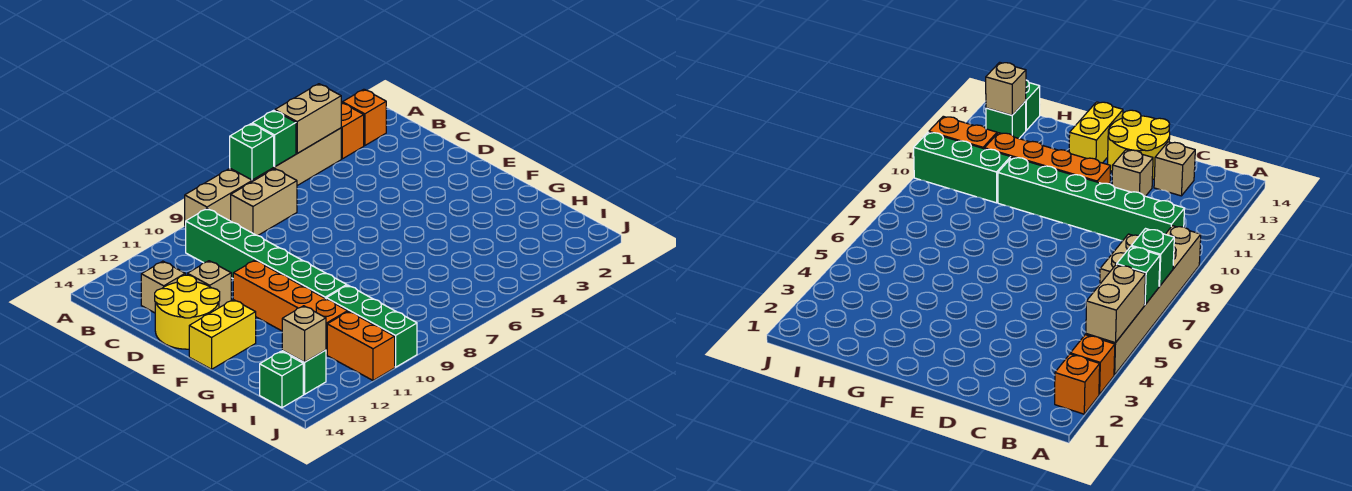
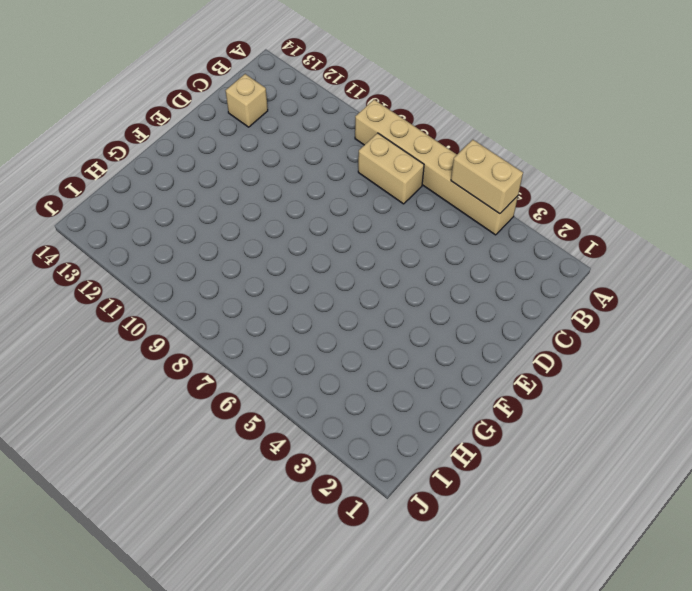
none -> orange 1x1 brick [342,89,386,146]
none -> orange 1x1 brick [341,102,364,159]
none -> green 1x6 brick [186,209,347,299]

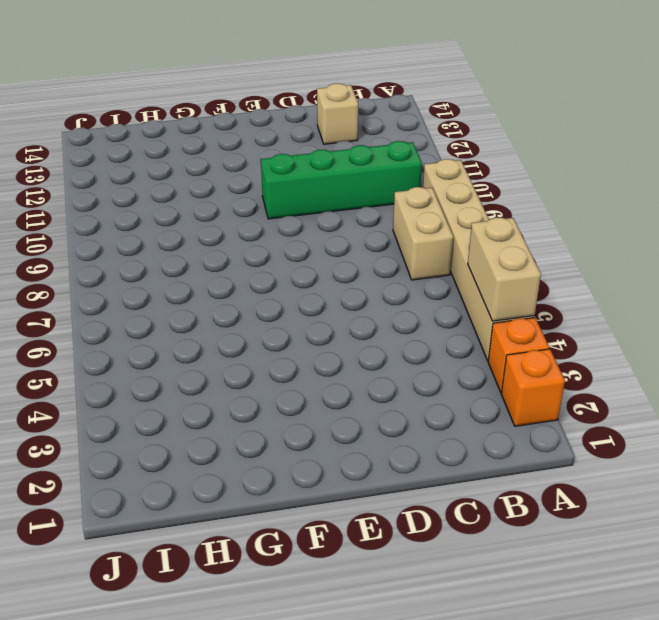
green 1x4 brick [261,141,422,219] -> green 1x6 brick [186,209,347,299]
none -> tan 1x1 brick [187,261,231,308]
none -> yellow 2x2 round brick [155,275,220,349]
none -> orange 1x4 brick [233,260,348,355]

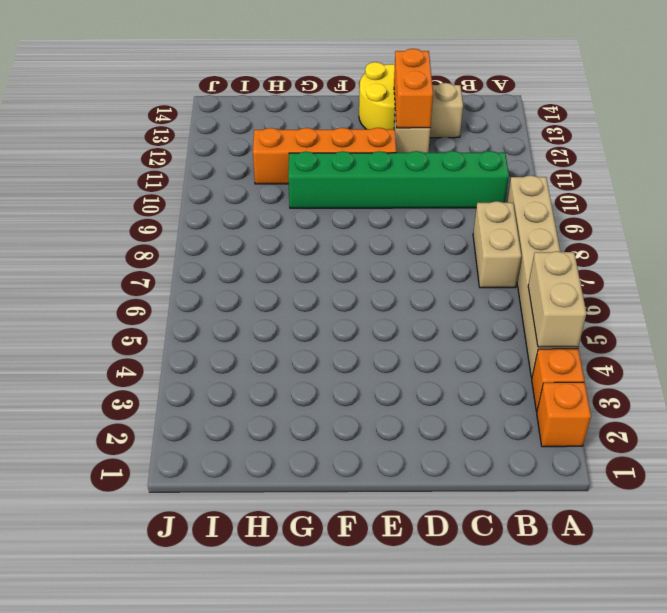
orange 1x2 brick [394,49,433,128] -> orange 1x2 brick turned to [327,311,395,380]
none -> yellow 1x2 brick [189,300,256,369]
none -> green 1x3 brick [326,285,417,367]
none -> green 1x1 brick [282,350,326,394]

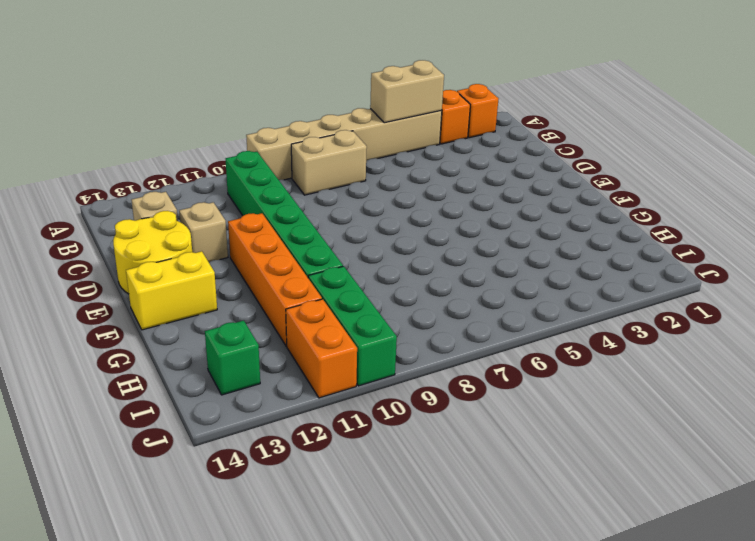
none -> green 1x1 brick [260,351,303,408]
none -> green 1x1 brick [252,110,296,167]
none -> green 1x1 brick [230,124,274,180]

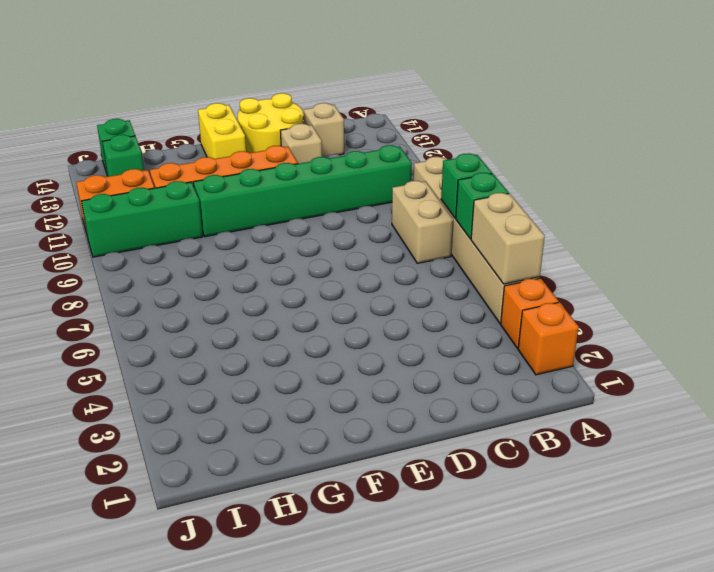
none -> tan 1x1 brick [282,306,326,362]

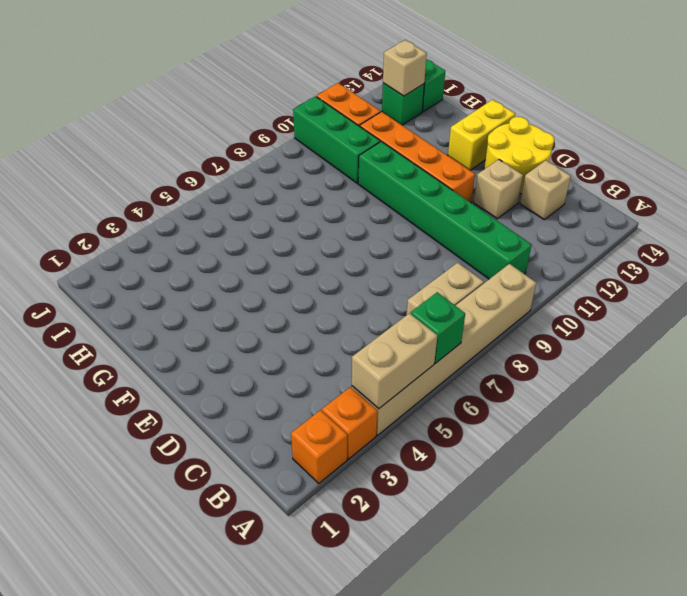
none -> green 1x1 brick [230,124,274,180]

